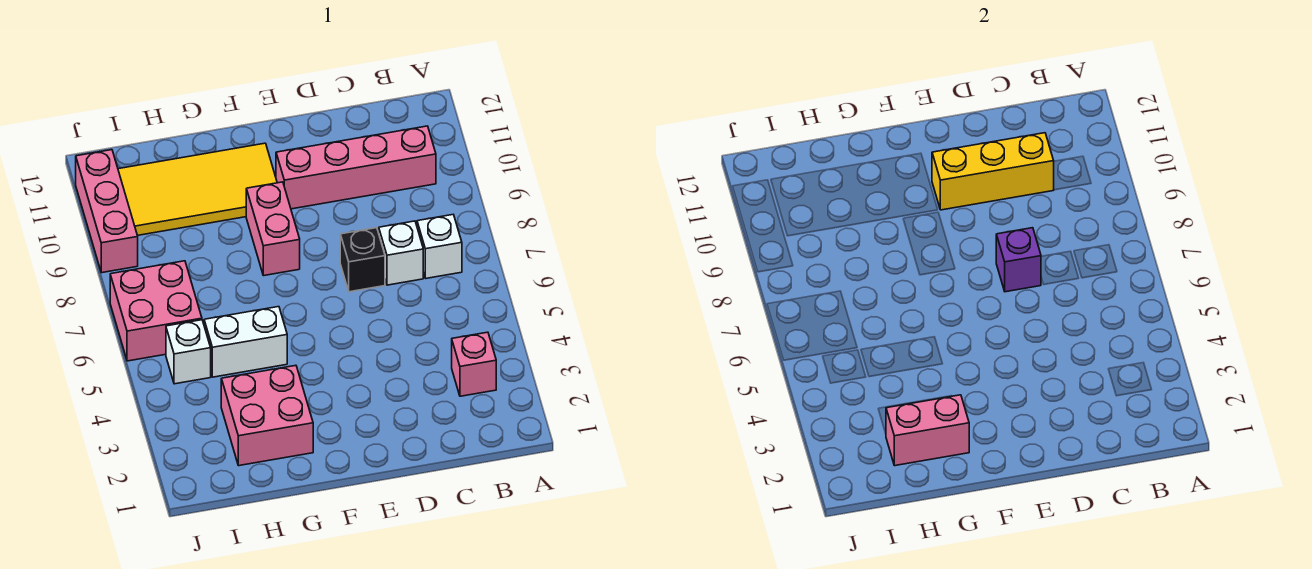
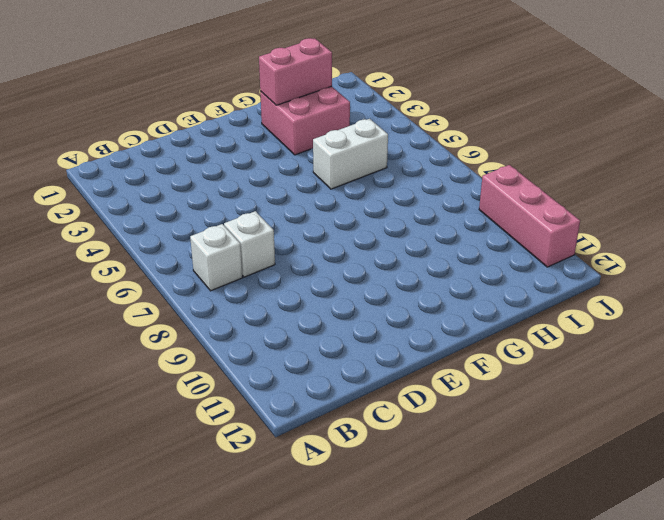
none -> pink 1x1 brick [452,332,496,396]
none -> pink 1x4 brick [276,126,436,209]
none -> black 1x1 brick [340,228,385,292]

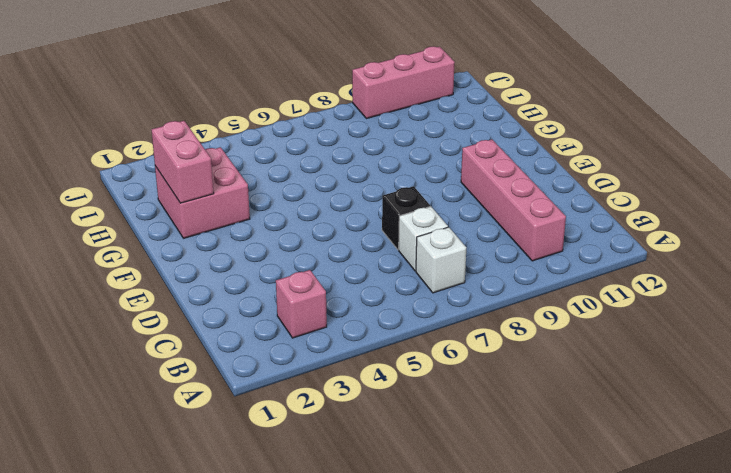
none -> pink 1x2 brick [246,182,300,276]
none -> yellow 2x4 tile [118,143,277,235]
none -> white 1x2 brick [204,307,287,377]

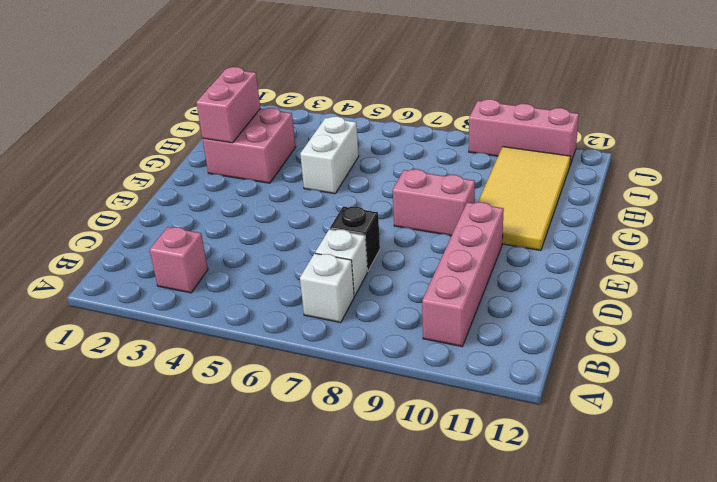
none -> white 1x1 brick [166,320,211,384]
none -> pink 2x2 brick [110,261,202,361]
none -> yellow 1x3 brick [932,133,1054,210]

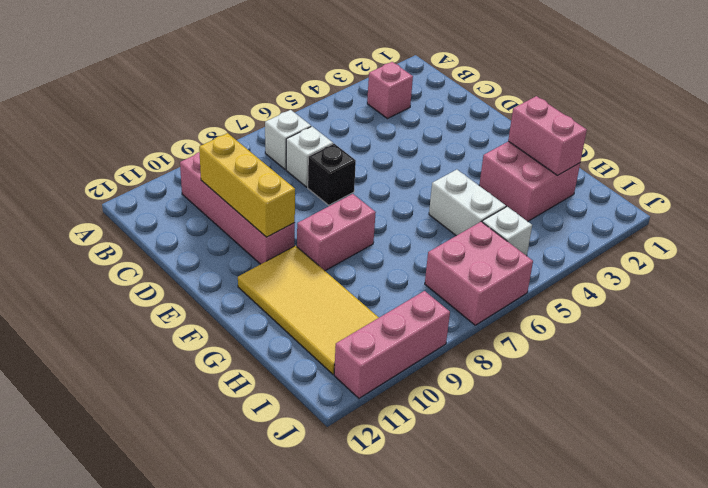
none -> purple 1x1 brick [996,228,1041,292]

